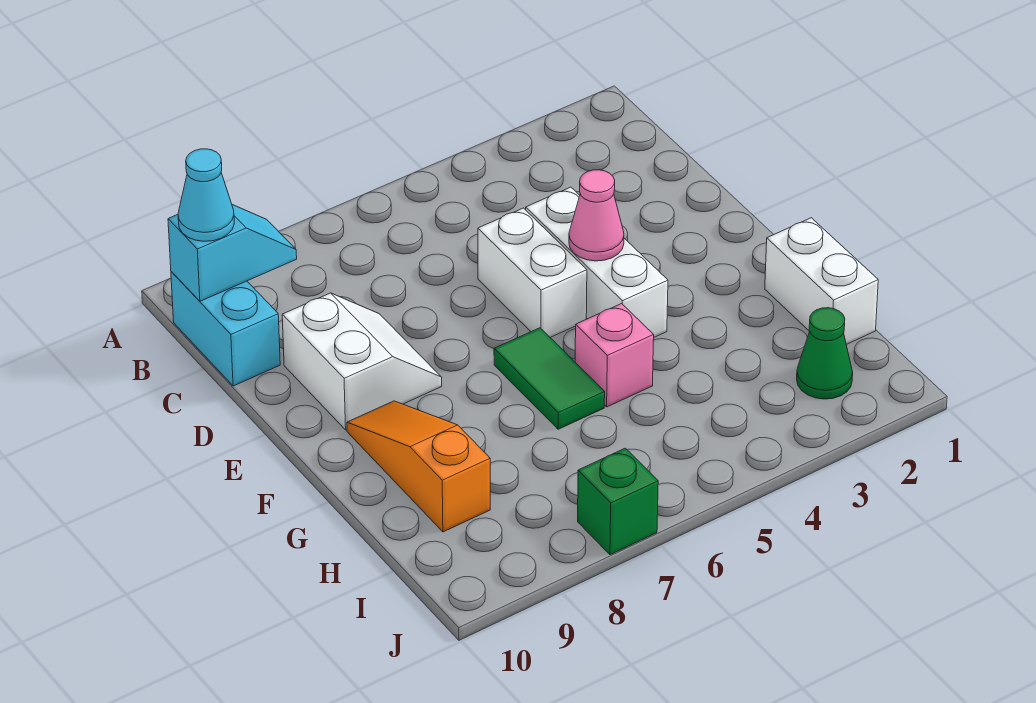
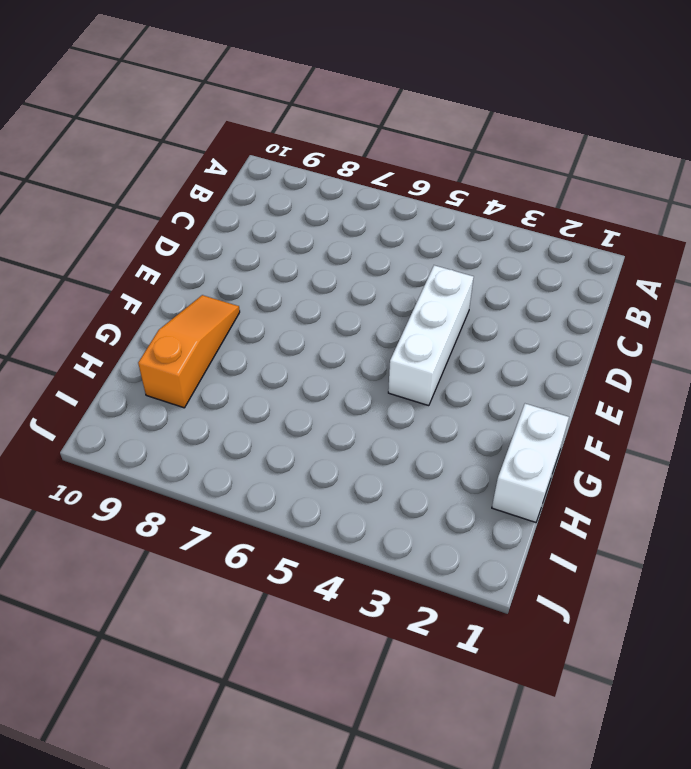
none -> cyan 1x2 brick [171,272,280,386]
none -> white 1x2 brick [478,208,587,337]
none -> white 2x2 slope [282,293,442,430]

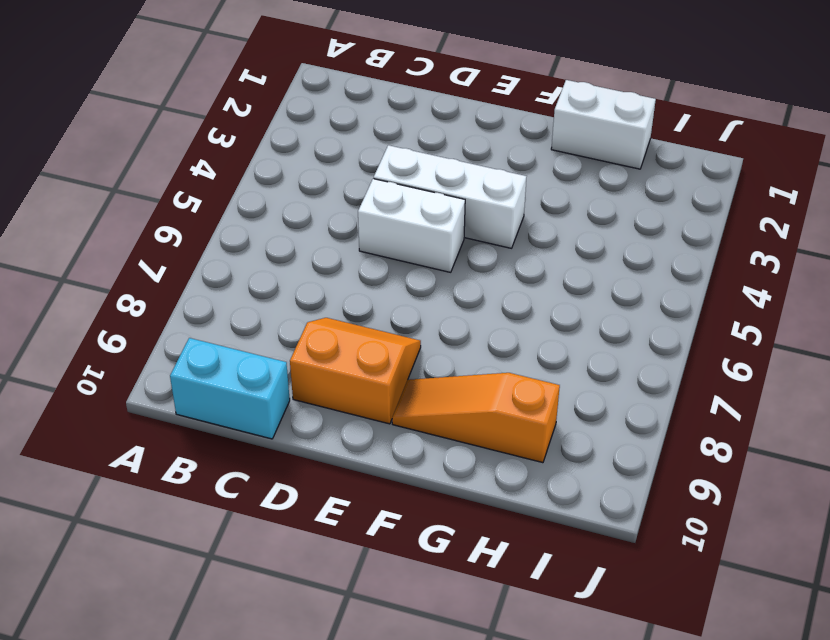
orange 2x2 slope [290,318,421,424] -> white 2x2 slope [282,293,442,430]
none -> green 1x2 tile [494,328,605,429]
none -> pink 1x1 brick [575,304,654,407]
none -> green 1x1 cone [797,308,853,399]

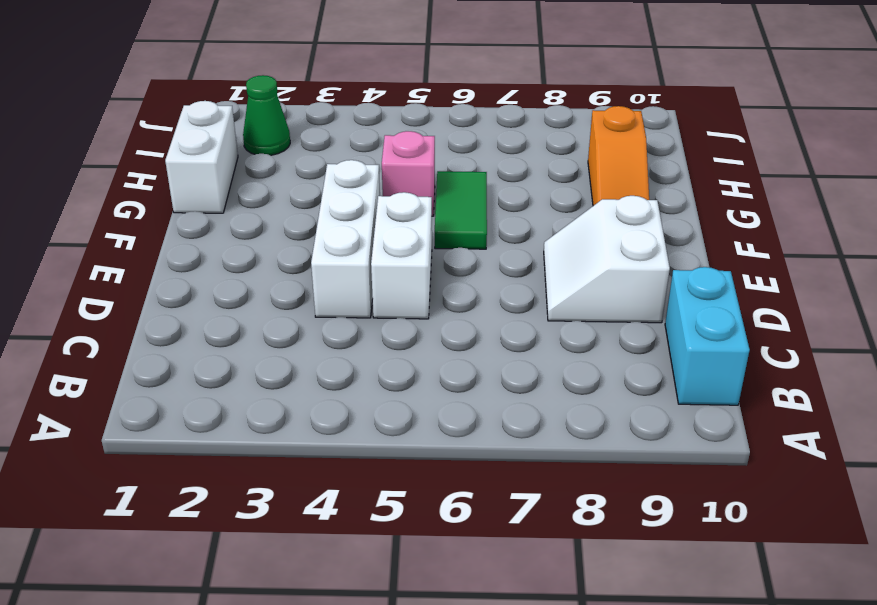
none -> green 1x1 brick [578,448,658,555]
none -> cyan 1x2 slope [168,205,297,301]
none -> pink 1x1 cone [569,170,624,261]

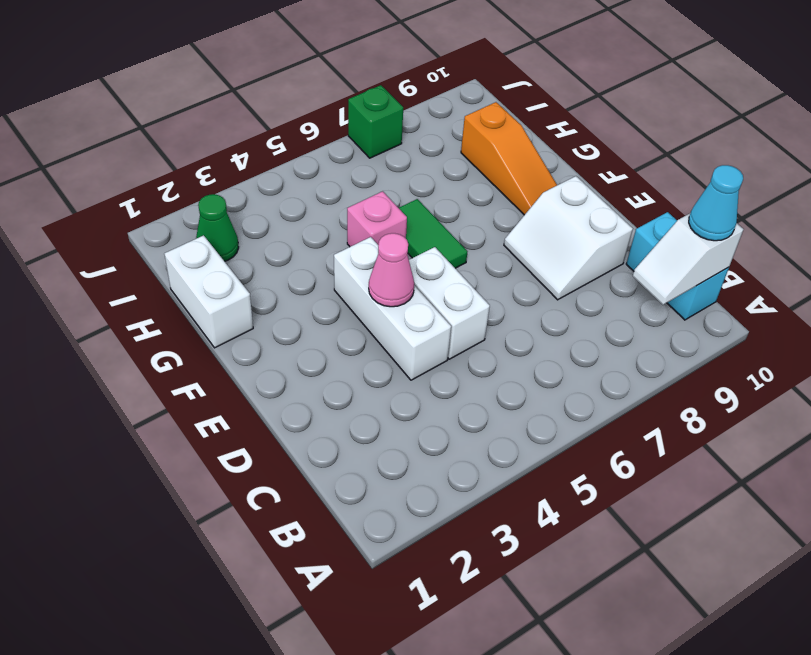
white 1x2 slope [633,214,743,305] -> cyan 1x2 slope [168,205,297,301]

